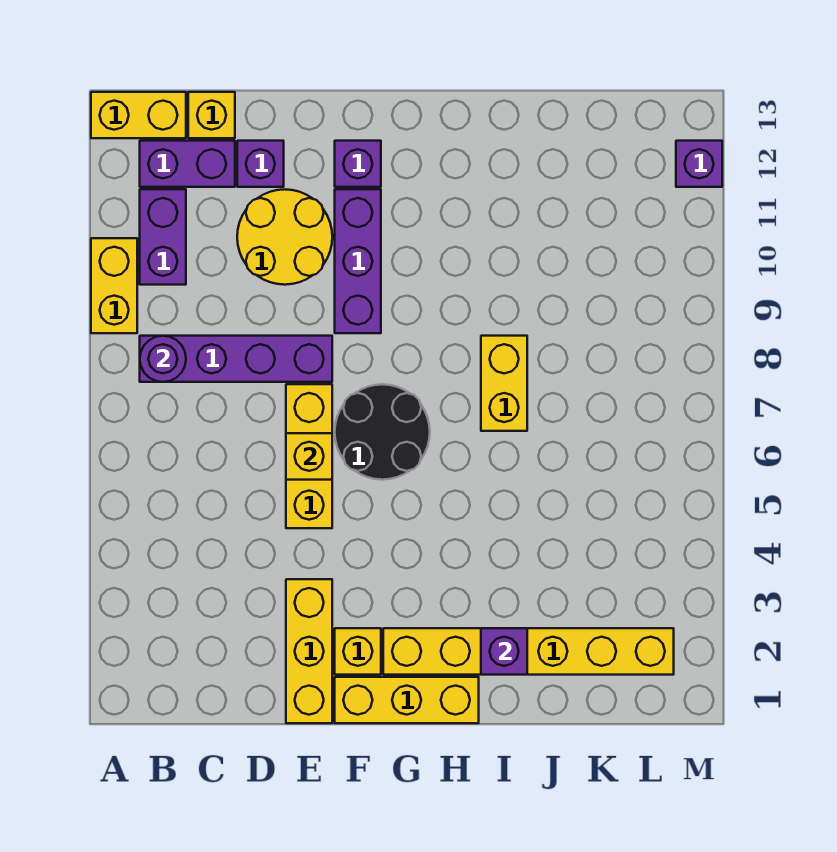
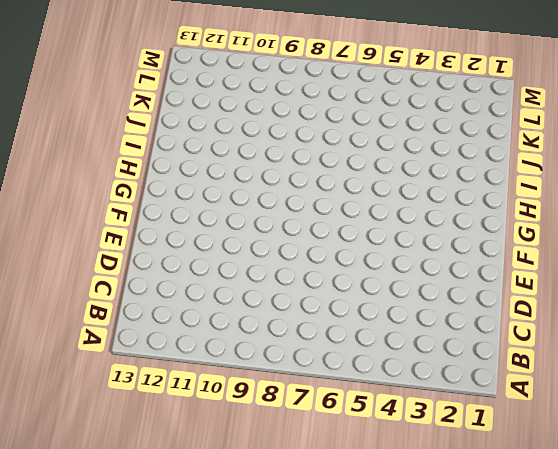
none -> yellow 1x2 brick [91,238,137,333]
none -> yellow 1x2 brick [91,92,186,138]
none -> purple 1x4 brick [140,336,332,382]

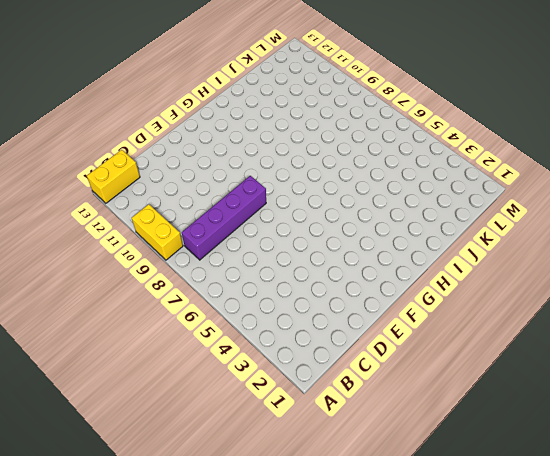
none -> purple 1x2 brick [140,189,186,285]
none -> purple 1x2 brick [140,141,235,187]
none -> yellow 1x1 brick [188,92,235,138]

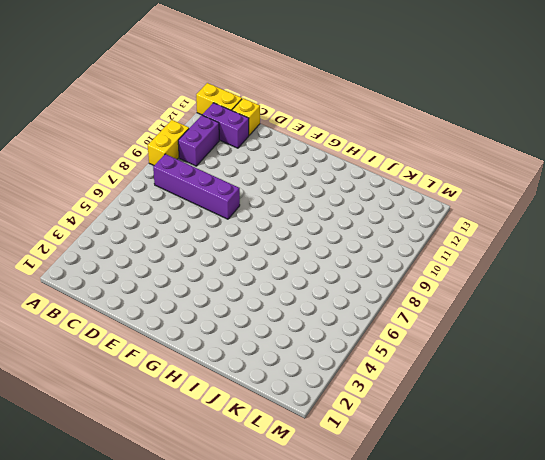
none -> yellow 2x2 round brick [237,189,332,285]
none -> purple 1x1 brick [237,141,284,187]
none -> yellow 1x3 brick [286,579,332,723]

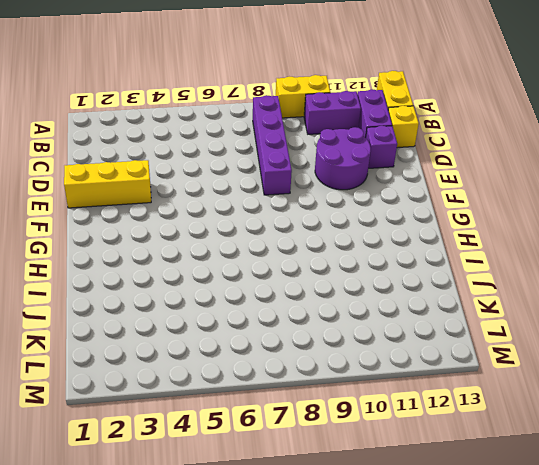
purple 2x2 round brick [315,127,371,190] -> yellow 2x2 round brick [237,189,332,285]
none -> yellow 1x3 brick [286,384,332,528]
none -> yellow 1x3 brick [335,677,479,723]
none -> yellow 1x1 brick [335,628,381,675]

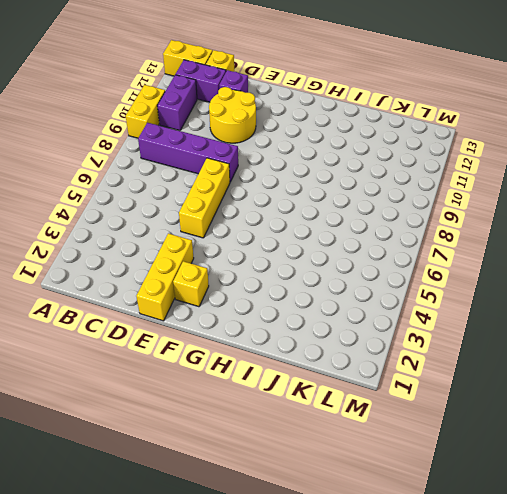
none -> yellow 1x3 brick [335,677,479,723]
none -> black 2x2 round brick [335,384,430,480]
none -> purple 1x3 brick [335,189,381,333]

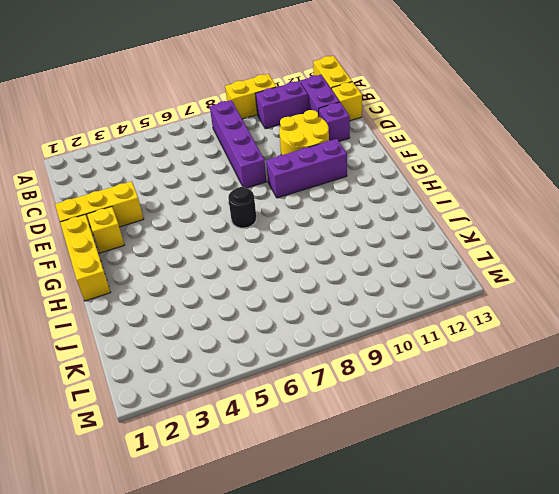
black 1x1 round brick [228,187,256,228] -> black 2x2 round brick [335,384,430,480]
none -> yellow 1x3 brick [286,384,332,528]
none -> purple 1x1 brick [335,141,381,187]
none -> yellow 1x6 brick [383,628,674,675]

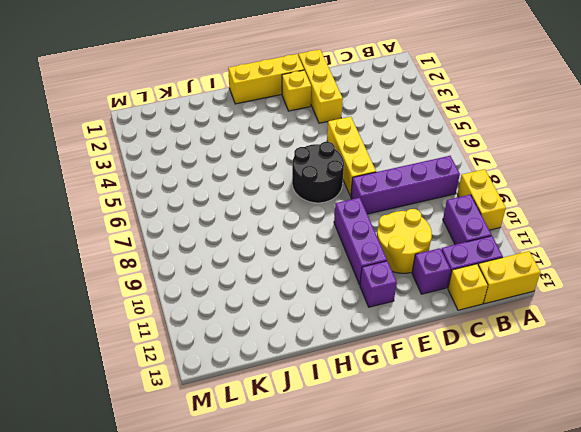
none -> yellow 1x6 brick [383,628,674,675]
none -> yellow 1x2 brick [481,336,527,431]
none -> purple 1x1 brick [676,141,722,187]

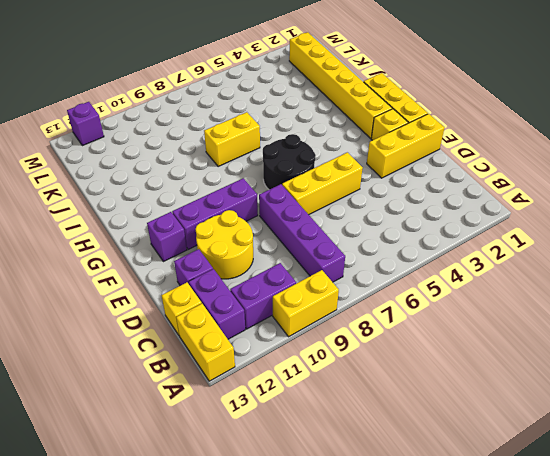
none -> purple 1x1 round brick [140,336,186,382]
none -> yellow 1x1 brick [286,433,332,480]
none -> purple 1x1 brick [481,628,527,675]

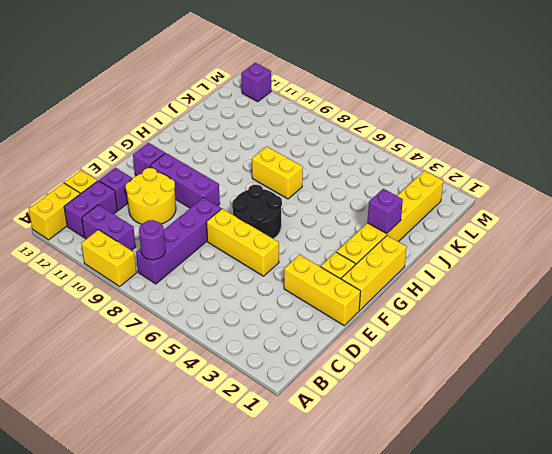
none -> yellow 1x1 brick [286,433,332,480]

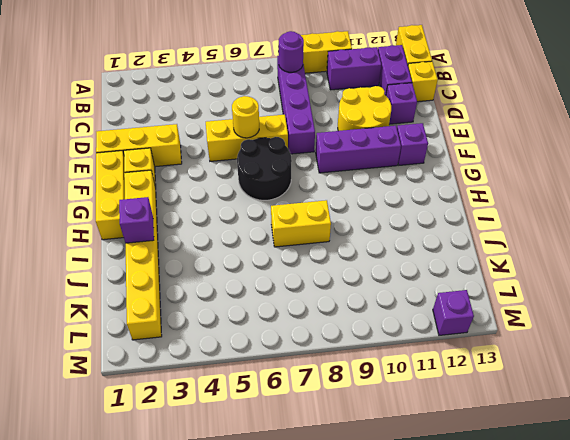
yellow 1x1 round brick [232,96,259,138] -> yellow 1x1 brick [286,433,332,480]

